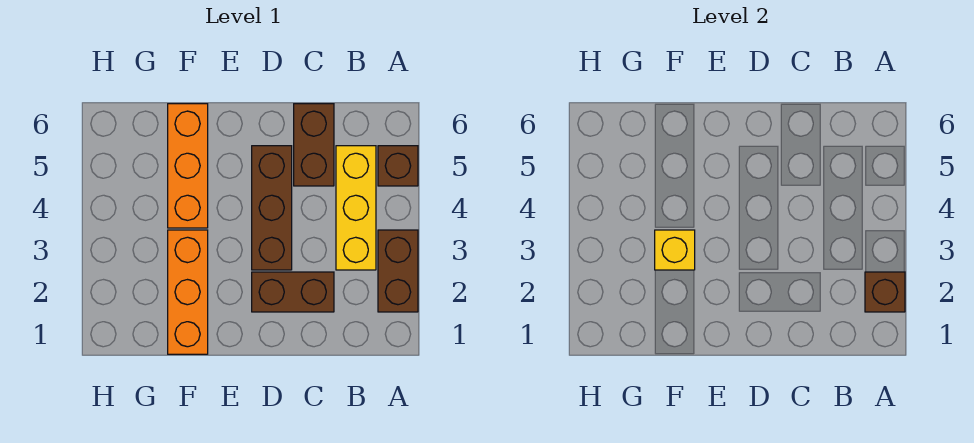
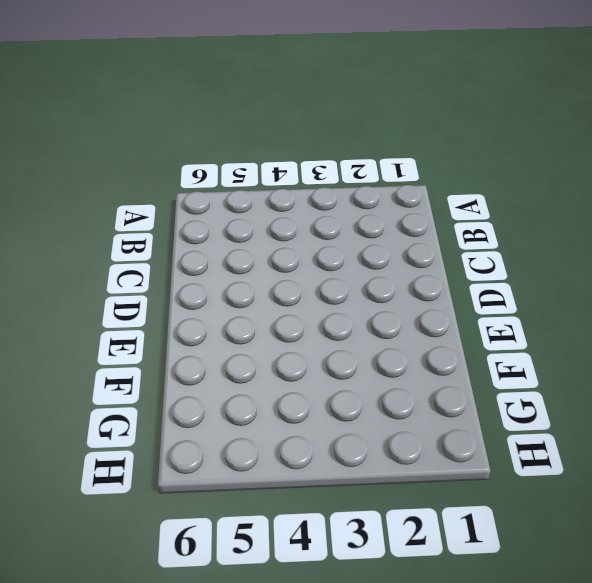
none -> brown 1x2 brick [378,230,418,312]
none -> brown 1x1 brick [378,146,418,186]

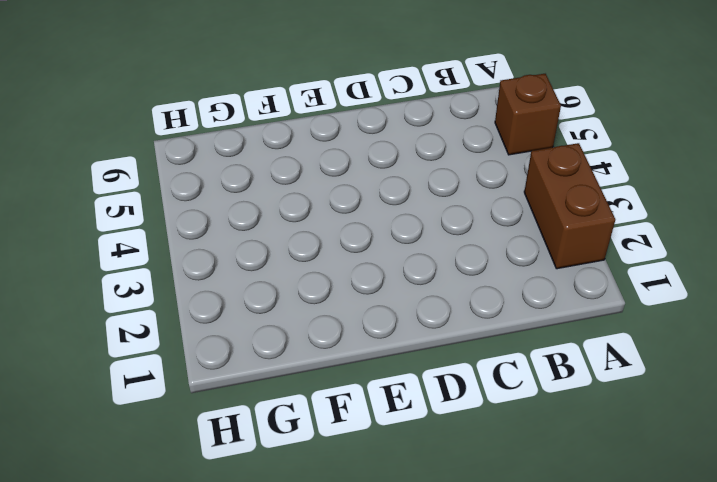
none -> yellow 1x3 brick [336,146,376,270]
none -> brown 1x2 brick [252,272,334,312]

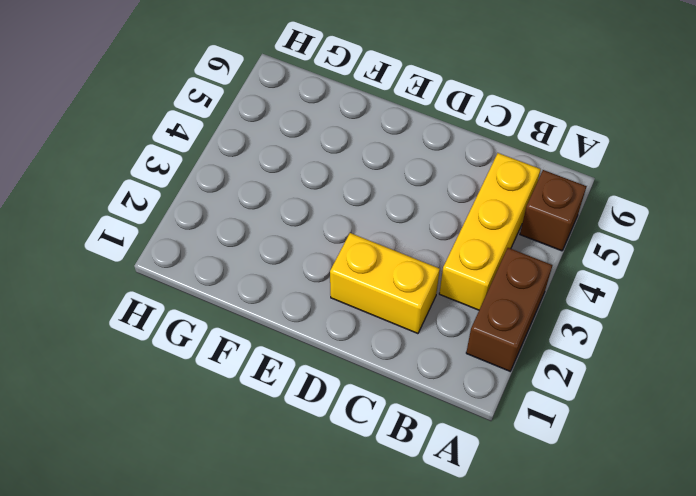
yellow 1x2 brick [330,233,440,334] -> brown 1x2 brick [252,272,334,312]
none -> brown 1x2 brick [294,104,334,186]
none -> brown 1x3 brick [252,146,292,270]

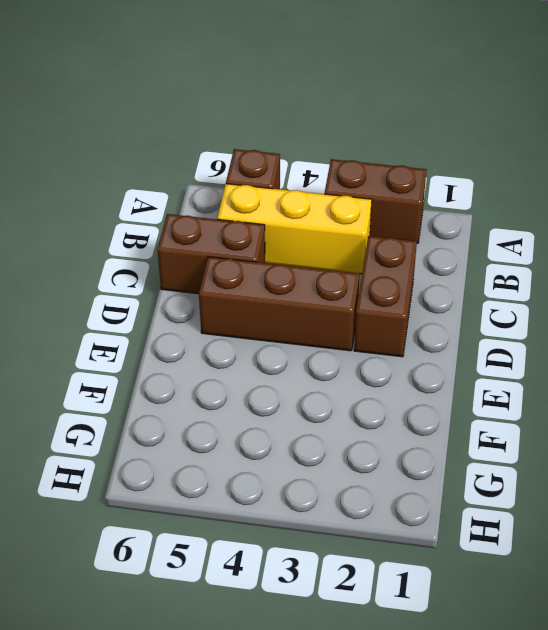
none -> orange 1x3 brick [168,230,208,354]
none -> orange 1x3 brick [168,104,208,228]

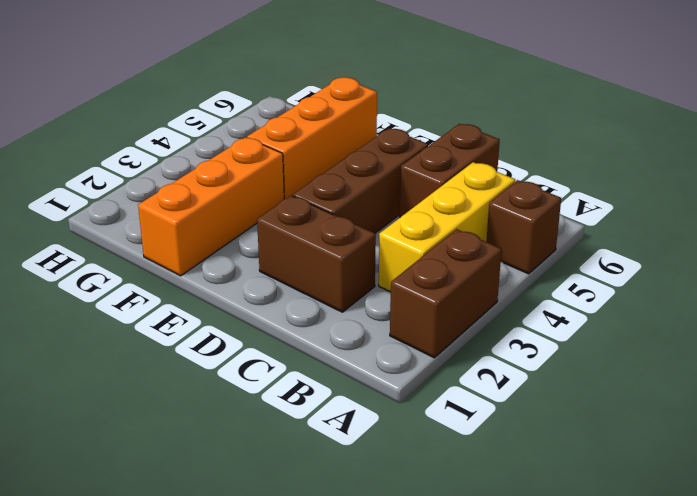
none -> brown 1x1 brick [865,272,905,312]
none -> yellow 1x1 brick [655,230,695,270]

